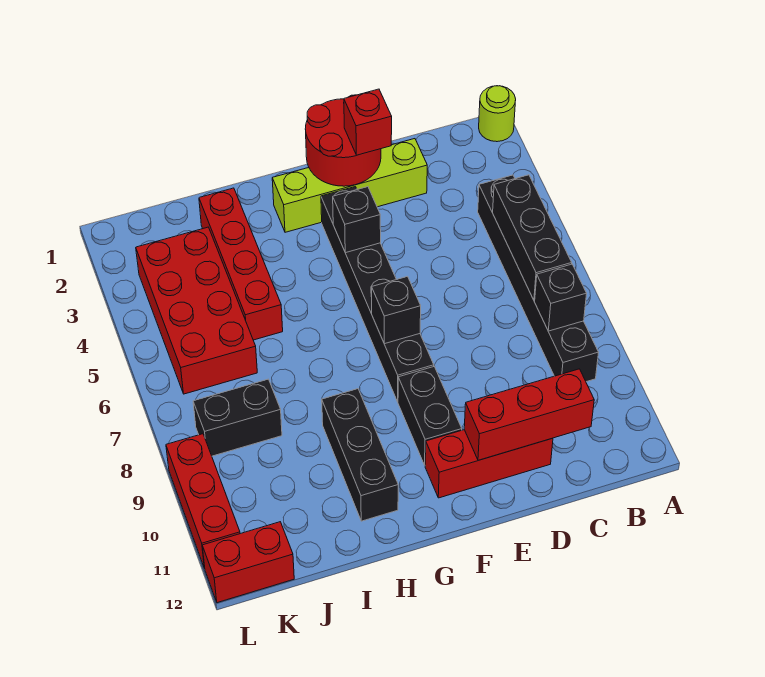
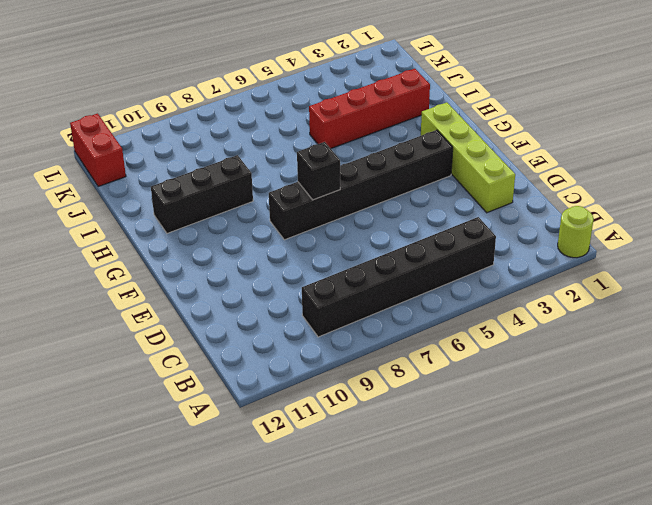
none -> red 1x3 brick [425,430,553,498]
none -> black 1x2 brick [398,366,462,465]
none -> red 2x4 brick [136,227,257,394]

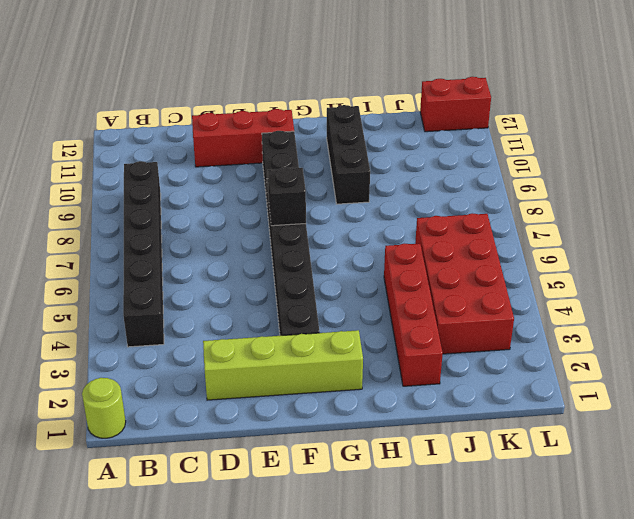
none -> black 1x2 brick [193,379,282,456]
none -> red 1x3 brick [166,434,240,568]
none -> black 1x3 brick [493,175,572,300]

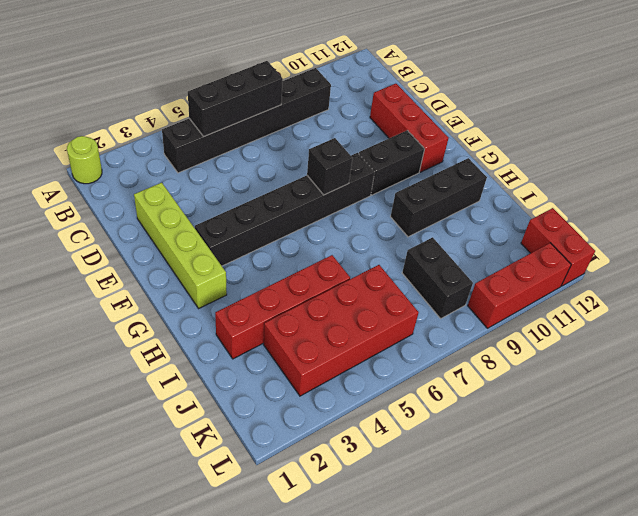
none -> black 1x1 brick [535,264,587,331]
none -> red 1x3 brick [464,369,594,460]
none -> red 2x2 round brick [305,95,381,186]

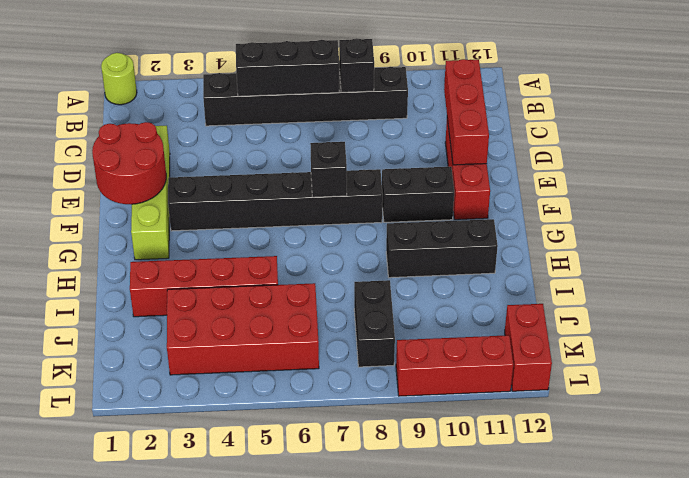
none -> black 1x1 brick [333,187,381,253]
none -> red 1x1 brick [344,89,392,155]

